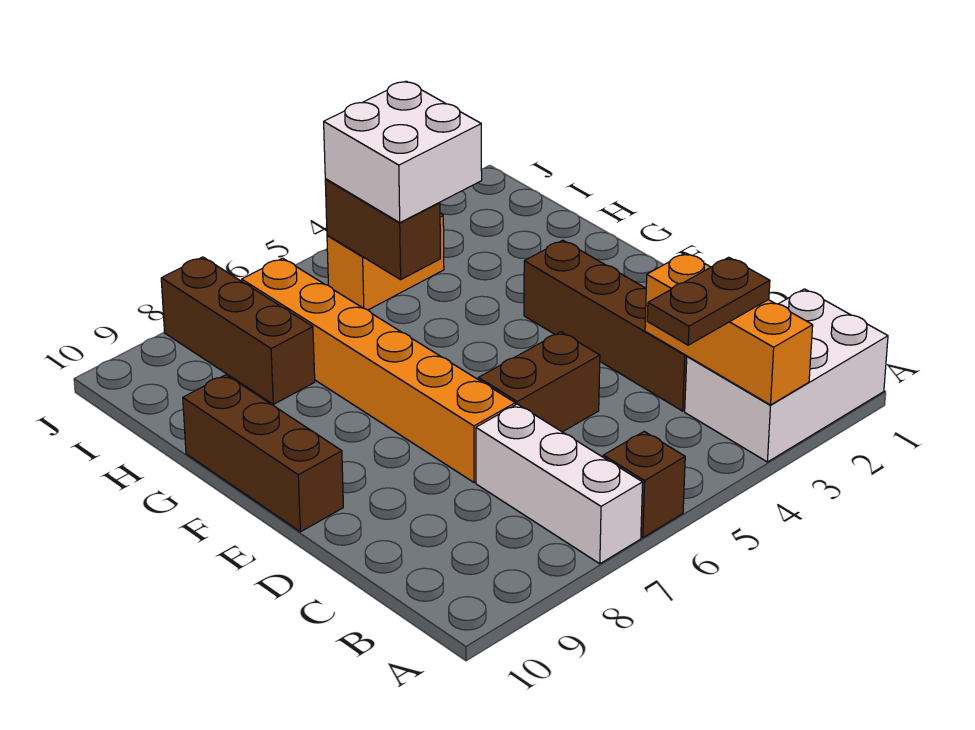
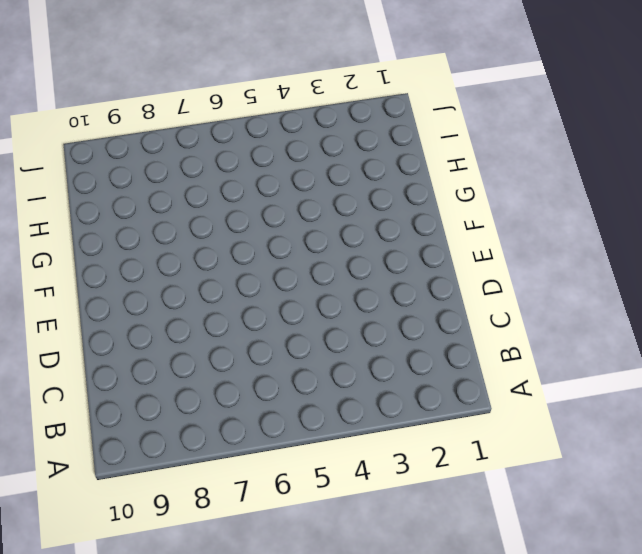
none -> white 2x3 brick [685,289,888,462]
none -> brown 1x1 brick [603,432,685,538]
none -> white 1x3 brick [476,404,643,564]

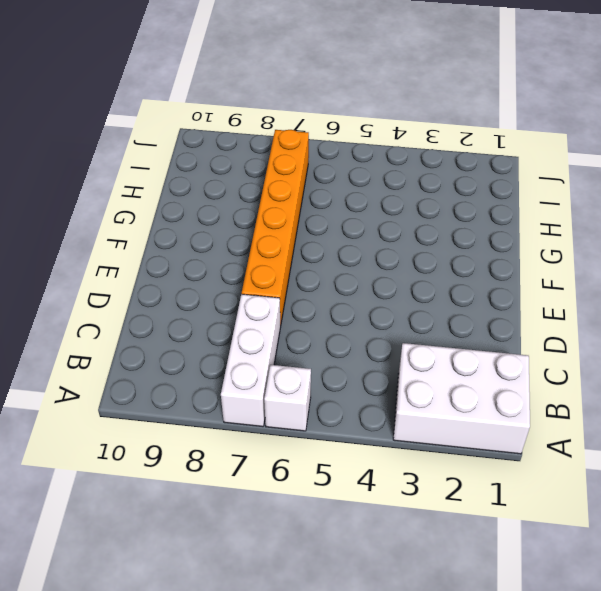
white 1x1 brick [264,365,311,431] -> brown 1x1 brick [603,432,685,538]
none -> brown 1x4 brick [524,240,687,411]
none -> brown 1x2 brick [478,332,600,432]
none -> brown 1x3 brick [183,375,343,532]

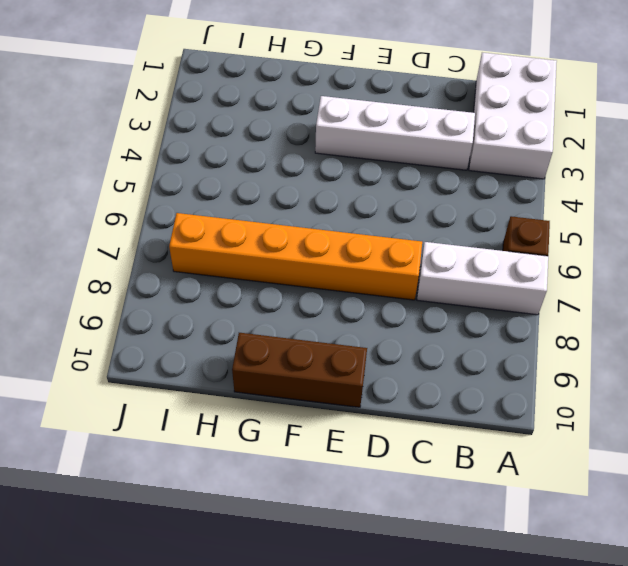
white 1x4 brick [315,96,475,170] -> brown 1x4 brick [524,240,687,411]
none -> brown 1x2 brick [478,332,600,432]
none -> brown 1x3 brick [161,257,315,404]
none -> orange 1x2 brick [327,214,444,310]

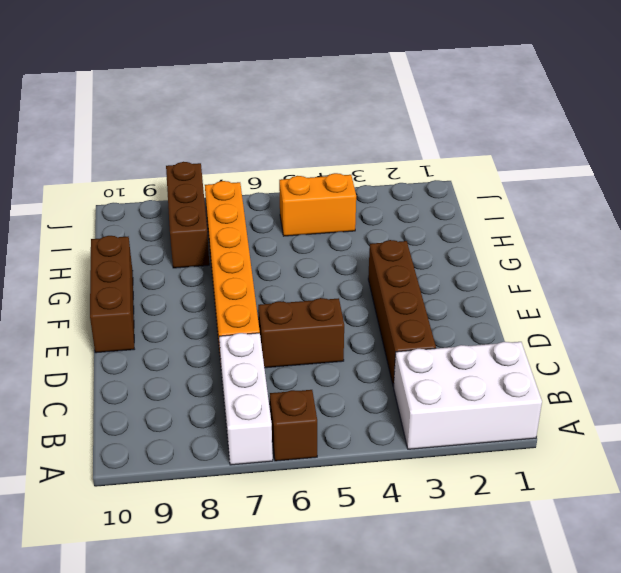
none -> orange 1x3 brick [645,253,813,405]
none -> brown 1x2 brick [325,179,440,280]
none -> brown 1x2 plate [647,257,770,345]

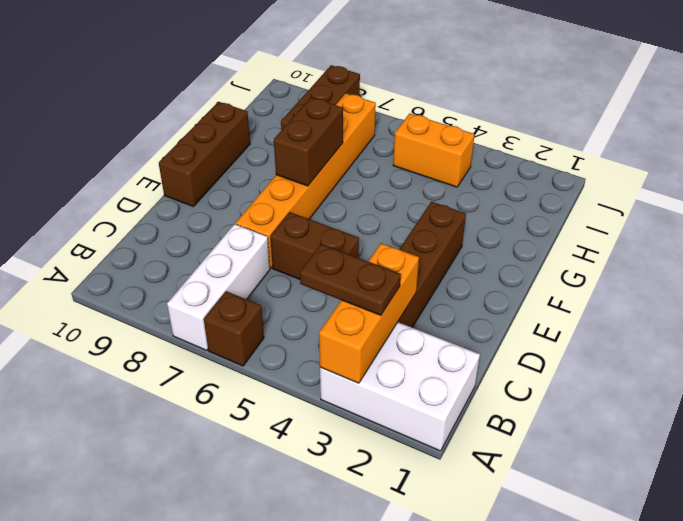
brown 1x2 brick [274,97,343,186] -> brown 1x2 brick moved to [325,179,440,280]
none -> white 2x2 brick [324,81,482,223]

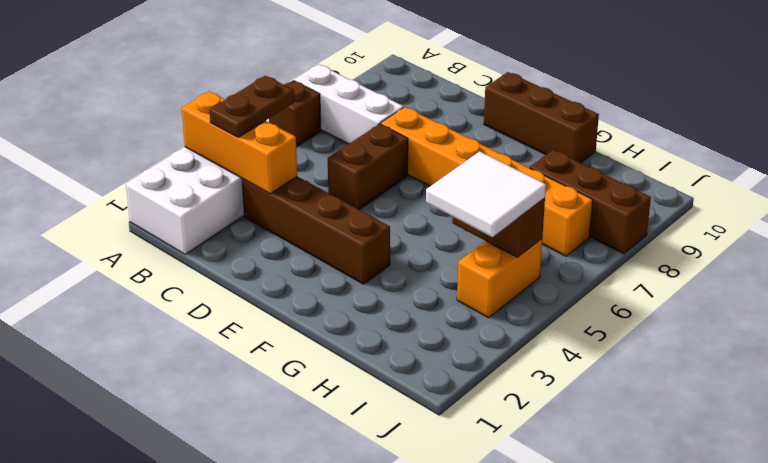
white 2x2 tile [426,151,546,237] -> white 2x2 brick [324,81,482,223]

